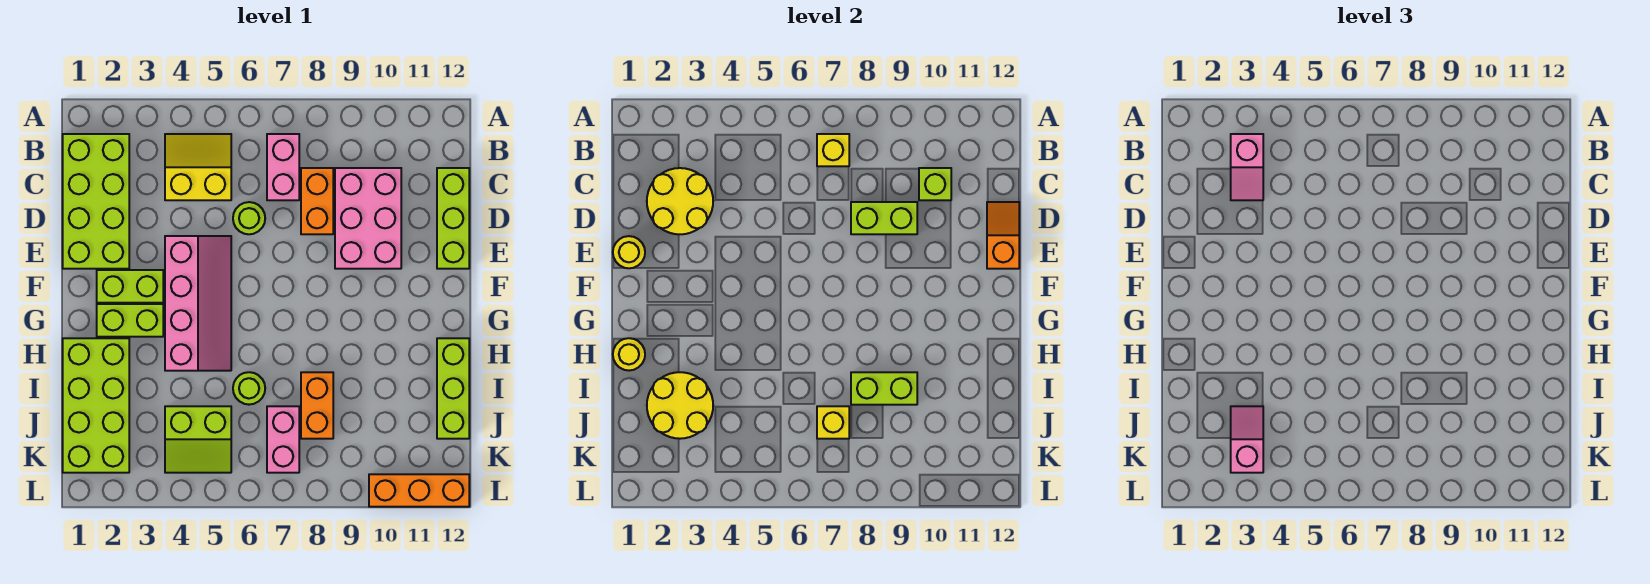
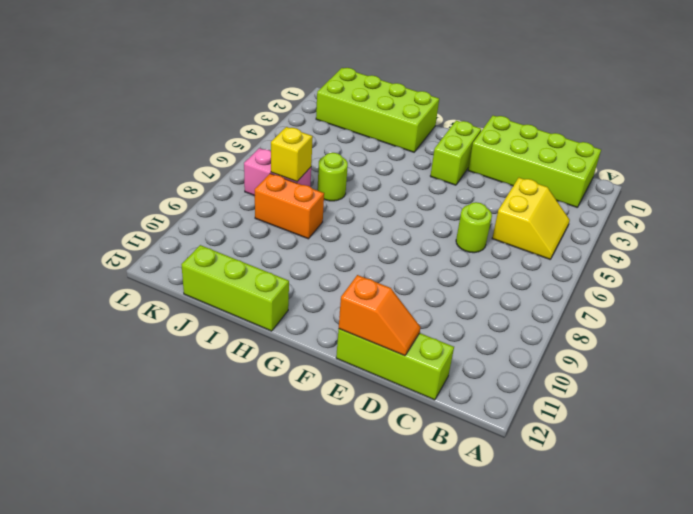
none -> pink 1x2 brick [267,134,299,200]
none -> orange 1x2 brick [301,168,333,234]
none -> pink 2x3 brick [335,168,401,269]

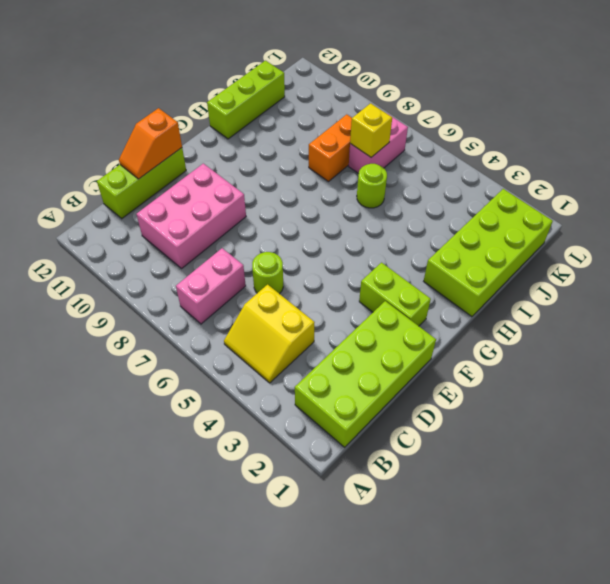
none -> orange 1x2 brick [301,168,333,234]
none -> pink 2x4 slope [165,236,231,371]
none -> lime 1x2 brick [97,304,163,337]

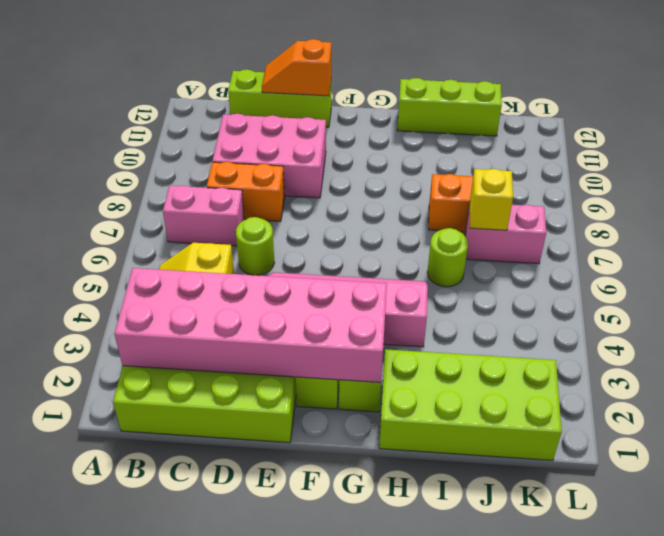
pink 2x6 brick [114,268,387,382] -> yellow 2x2 round brick [647,168,713,234]
none -> lime 2x2 slope [165,406,231,473]
none -> orange 1x3 brick [369,474,469,507]
none -> yellow 1x1 brick [817,134,849,166]

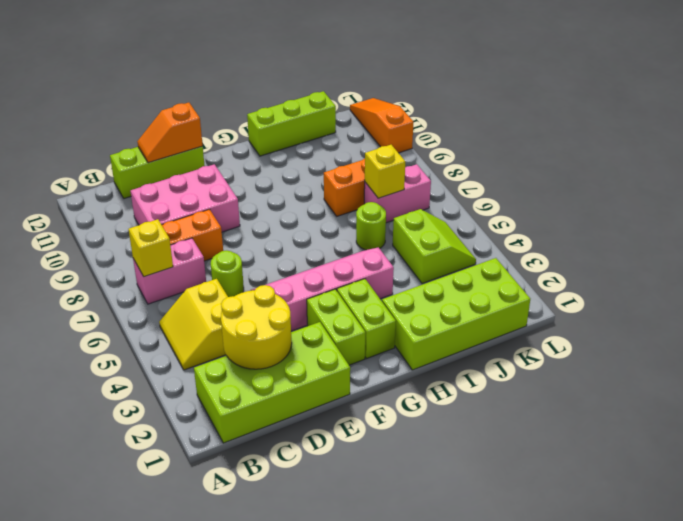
orange 1x3 slope [350,98,413,153] -> orange 1x3 brick [369,474,469,507]
none -> lime 1x1 brick [919,168,951,200]
none -> lime 1x2 brick [851,202,917,234]
none -> yellow 1x1 round brick [613,236,645,268]

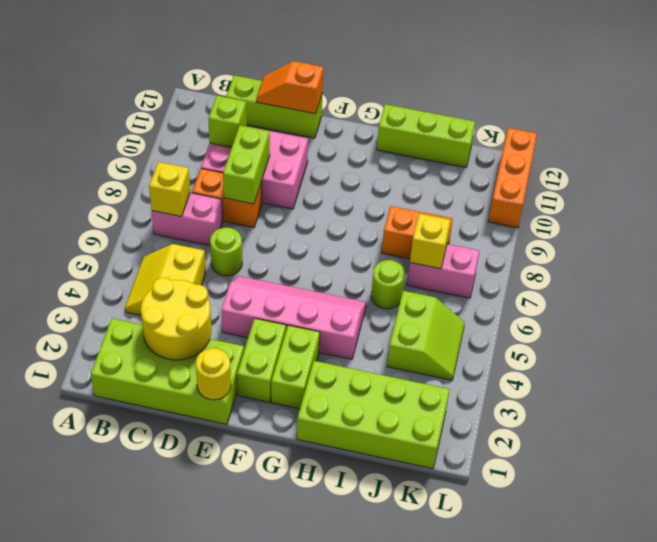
none -> yellow 1x1 round brick [613,338,645,370]
none -> yellow 2x2 round brick [647,372,713,439]
none -> lime 1x2 brick [851,372,917,405]

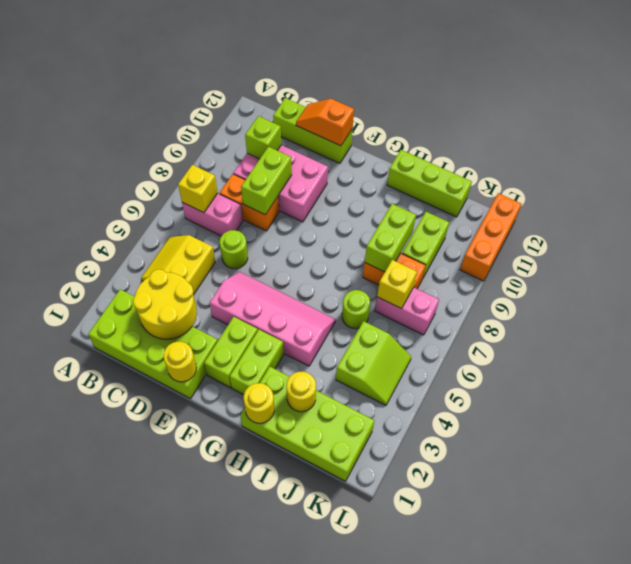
yellow 1x1 round brick [287,372,316,412] -> yellow 2x2 round brick [647,372,713,439]
lime 1x2 brick [402,212,449,278] -> none
none -> pink 1x2 slope [1231,134,1263,200]
none -> pink 1x2 slope [1231,406,1263,473]

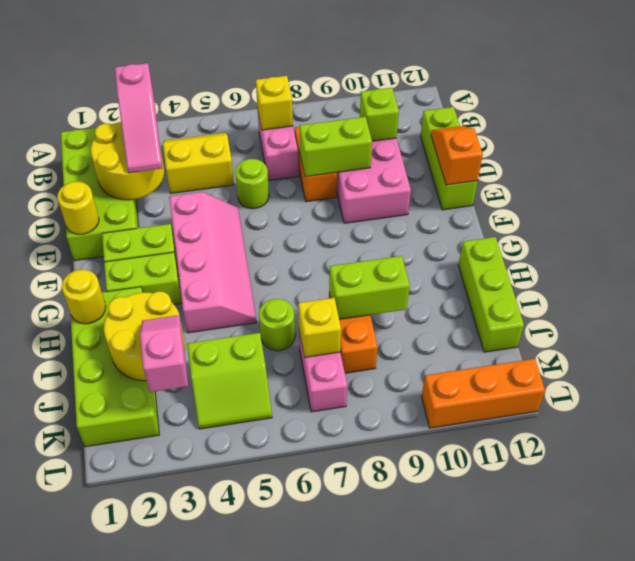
pink 1x3 slope [115,63,162,173] -> pink 1x2 slope [1231,134,1263,200]

